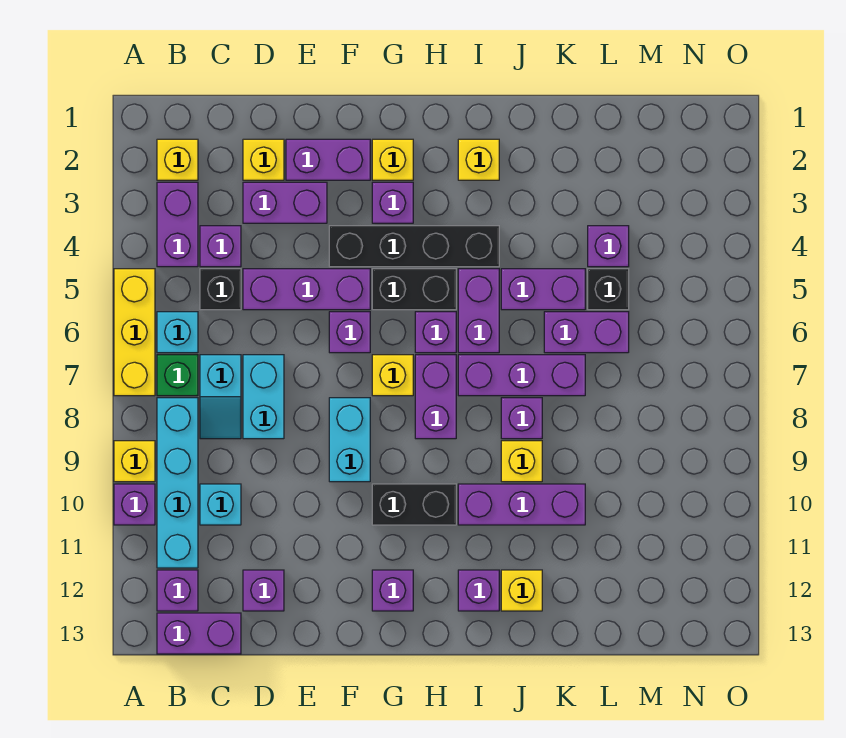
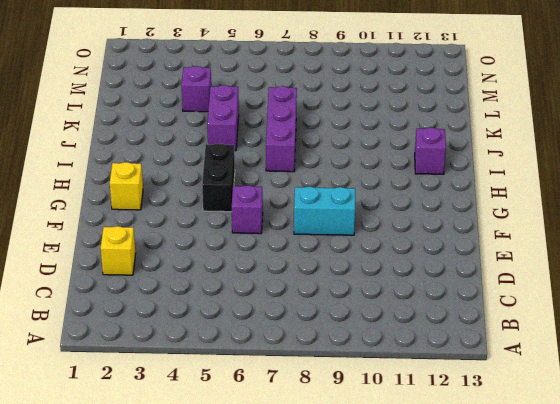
none -> yellow 1x3 brick [114,269,155,396]
none -> yellow 1x1 brick [114,441,155,482]
none -> purple 1x1 brick [114,484,155,525]
none -> yellow 1x1 brick [157,139,198,180]

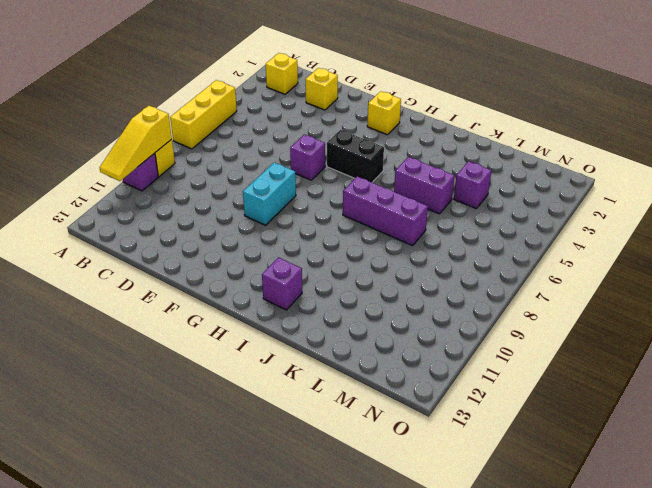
yellow 1x3 slope [100,106,172,181] -> none
none -> purple 1x2 brick [157,182,198,267]
none -> cyan 1x1 brick [157,312,198,353]
none -> green 1x1 brick [157,355,198,396]
none -> cyan 1x4 brick [157,398,198,568]

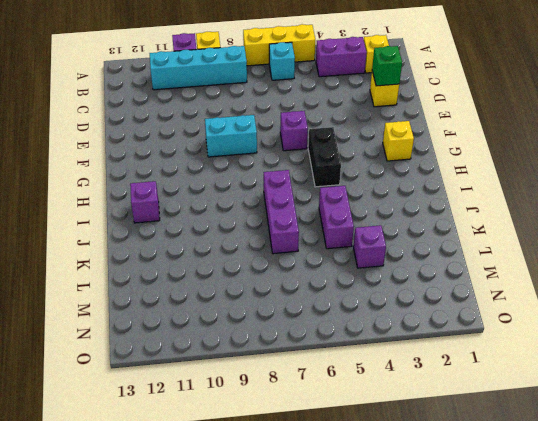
green 1x1 brick [372,46,402,86] -> green 1x1 brick moved to [157,355,198,396]
none -> purple 1x1 brick [157,570,198,611]
none -> purple 1x2 brick [157,613,241,654]
none -> purple 1x1 brick [200,226,241,267]
none -> black 1x1 brick [200,269,241,310]

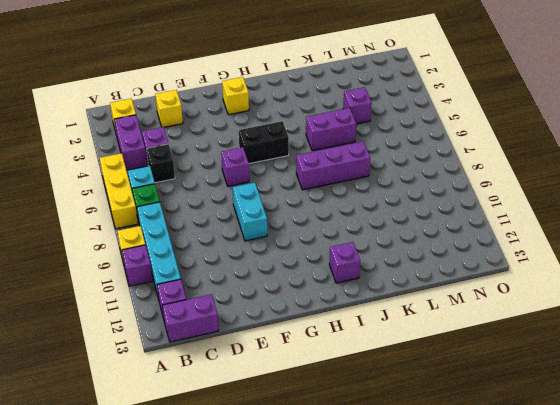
none -> cyan 1x2 slope [200,355,241,439]
none -> cyan 1x1 brick [200,484,241,525]
none -> purple 1x2 brick [243,182,327,223]
none -> purple 1x3 brick [243,269,370,310]

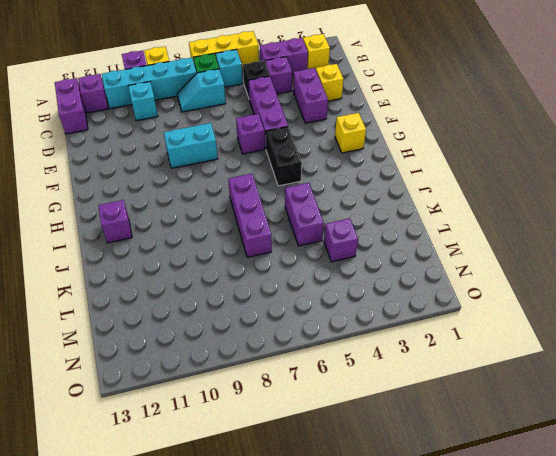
none -> cyan 1x2 brick [243,355,284,439]
none -> purple 1x1 brick [243,570,284,611]
none -> purple 1x2 brick [286,139,370,180]
none -> black 1x4 brick [329,226,499,267]

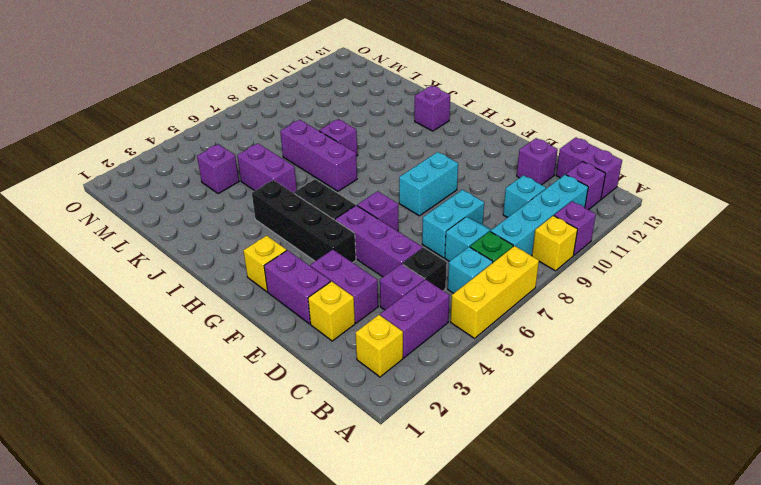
none -> purple 1x1 brick [372,182,413,223]
none -> yellow 1x1 brick [372,355,413,396]
none -> black 1x2 brick [372,484,456,525]
none -> purple 1x1 brick [372,570,413,611]

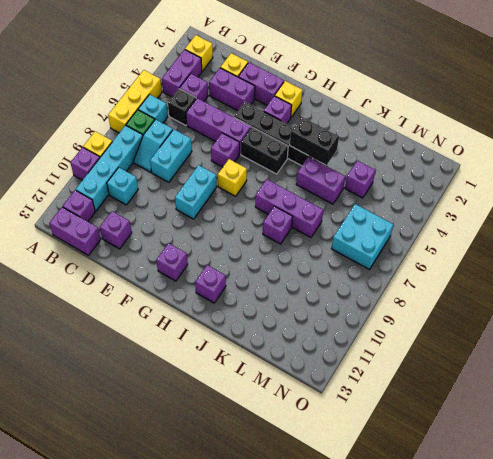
black 1x2 brick [290,117,339,165] -> black 1x2 brick moved to [372,484,456,525]
cyan 2x2 brick [331,204,393,270] -> none
none -> purple 1x1 brick [415,312,456,353]
none -> purple 1x2 brick [415,355,456,439]
none -> yellow 1x1 brick [458,139,499,180]
none -> purple 1x2 brick [458,269,499,353]

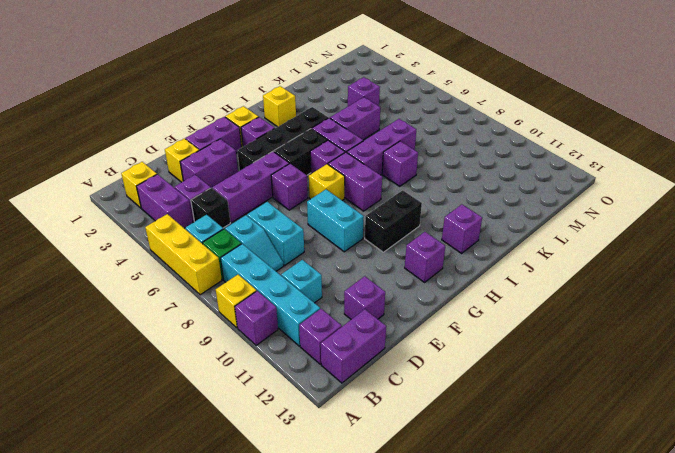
none -> purple 1x3 brick [458,484,585,525]
none -> yellow 1x1 brick [501,441,542,482]
none -> yellow 1x1 brick [501,570,542,611]
none -> purple 1x2 brick [544,312,629,353]

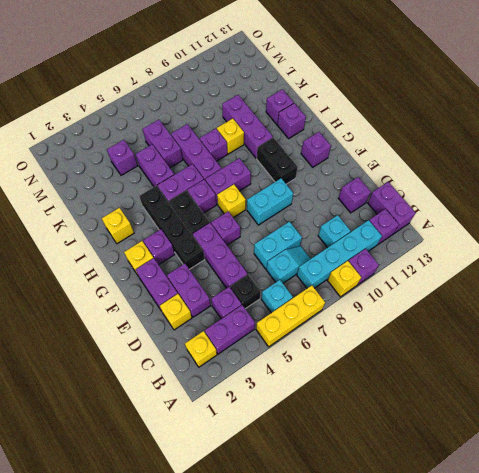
purple 1x1 brick [266,89,294,125] -> yellow 1x1 brick [501,570,542,611]
none -> green 1x1 brick [157,355,198,396]
none -> black 1x1 brick [588,269,629,310]

